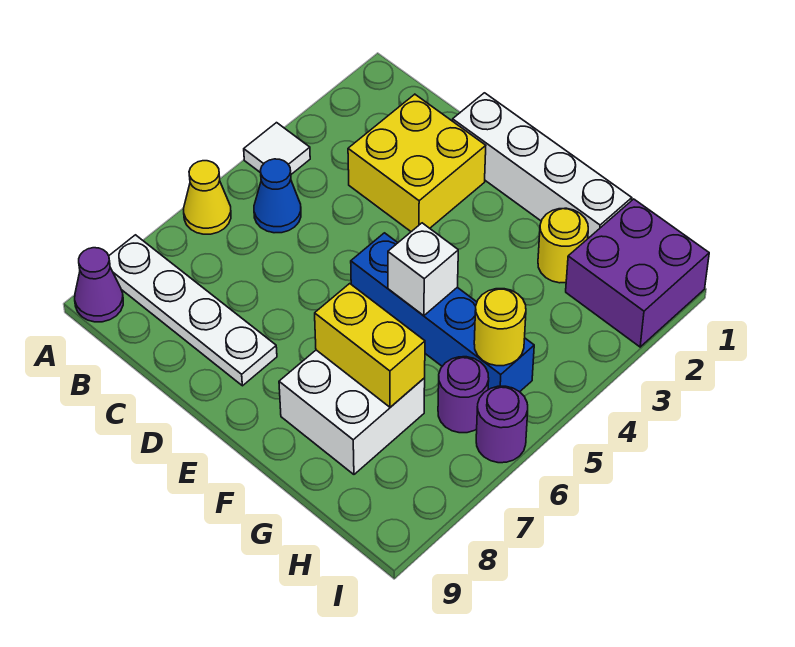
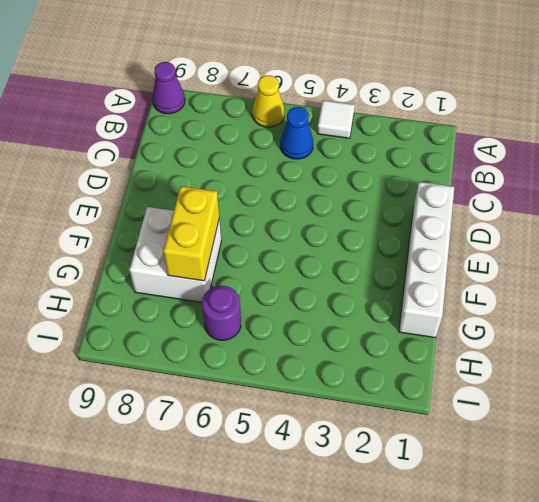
none -> white 1x4 plate [109,235,277,386]
none -> yellow 2x2 brick [348,94,486,232]
none -> blue 1x4 brick [351,233,534,392]

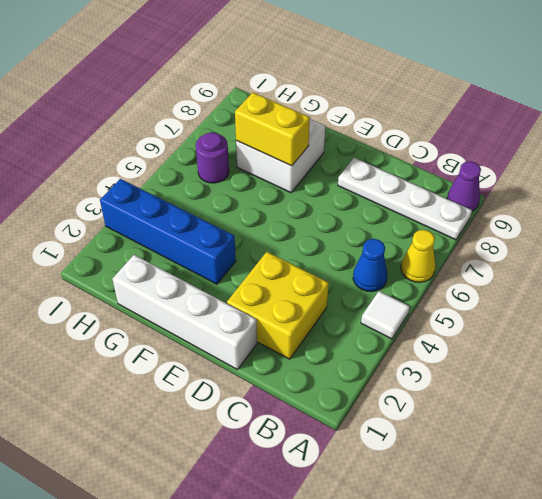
blue 1x4 brick [100,179,236,284] -> blue 1x4 brick moved to [351,233,534,392]
none -> yellow 1x1 round brick [538,208,588,283]
none -> purple 2x2 brick [566,199,709,347]
none -> purple 1x1 round brick [476,386,528,463]

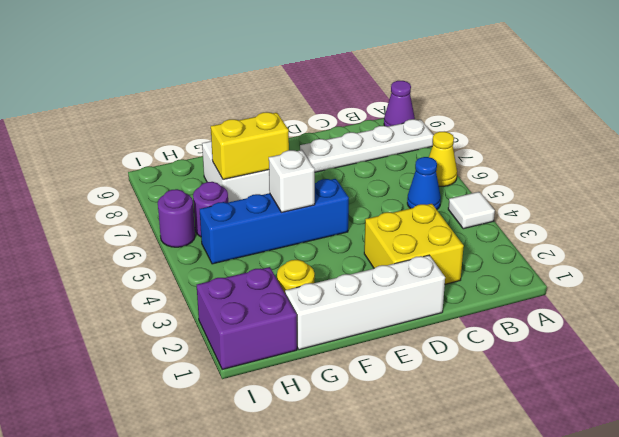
none -> yellow 1x1 round brick [474,289,526,366]

